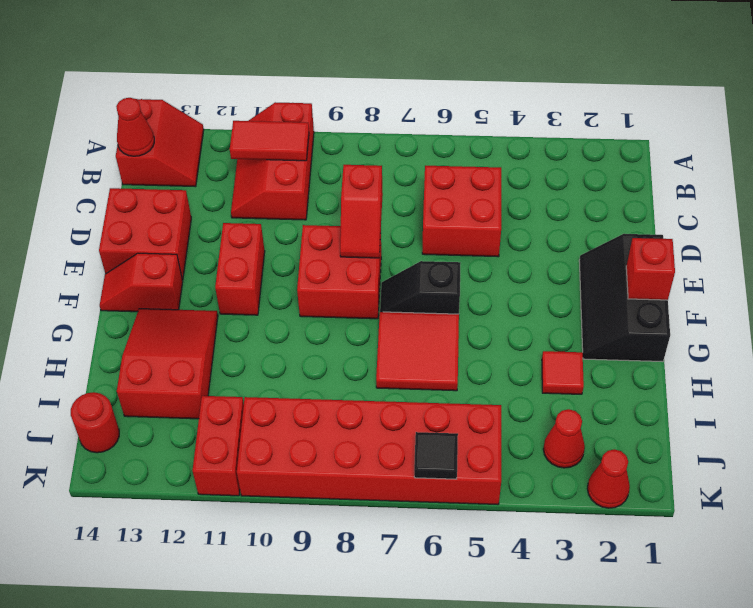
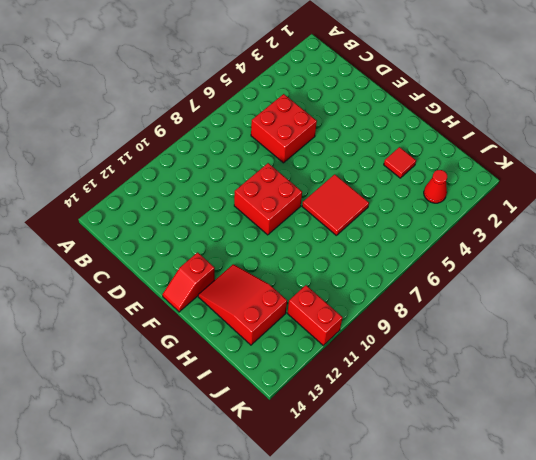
none -> red 2x3 slope [231,102,314,220]
none -> red 2x2 slope [116,99,204,187]
none -> red 2x2 brick [99,188,191,280]

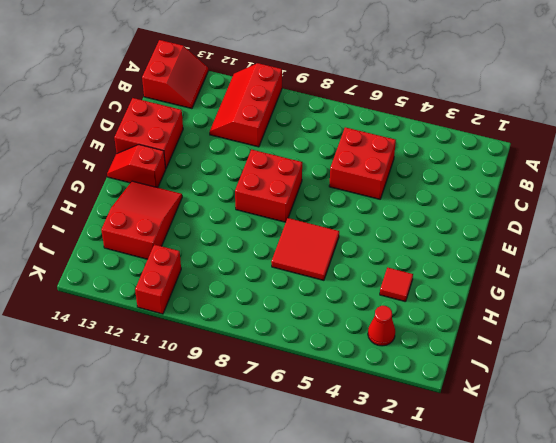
none -> black 2x3 slope [579,234,670,362]
none -> red 1x2 brick [215,223,265,315]
none -> black 1x2 slope [380,261,460,314]

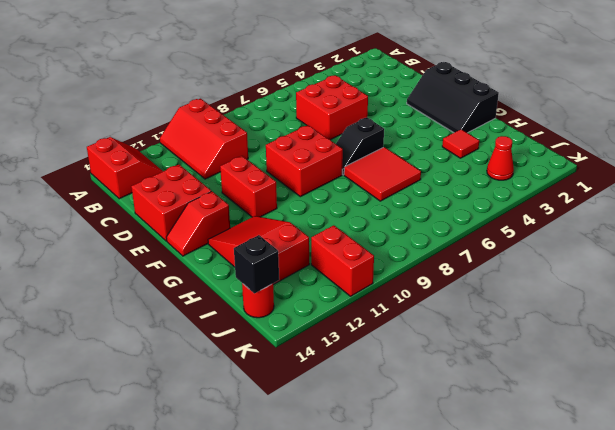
black 1x1 brick [234,235,279,293] -> none
none -> red 2x6 brick [237,397,501,504]
none -> red 1x1 cone [587,449,630,508]
none -> red 1x2 tile [230,121,309,161]

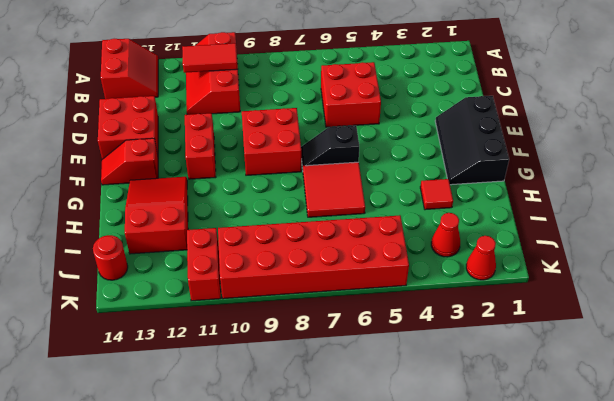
none -> red 1x1 cone [116,98,154,156]
none -> red 1x2 slope [340,165,383,258]
none -> red 1x1 brick [626,238,675,300]

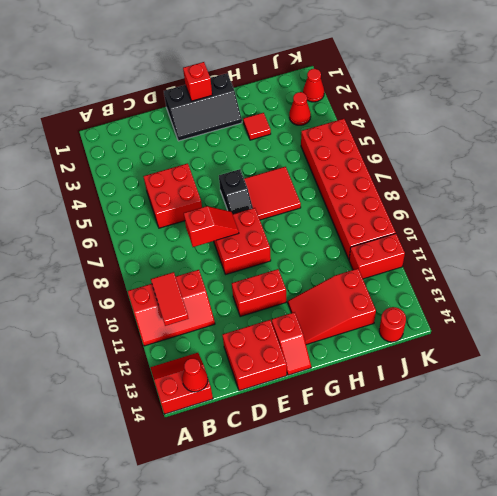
none -> black 1x1 tile [414,432,458,479]

